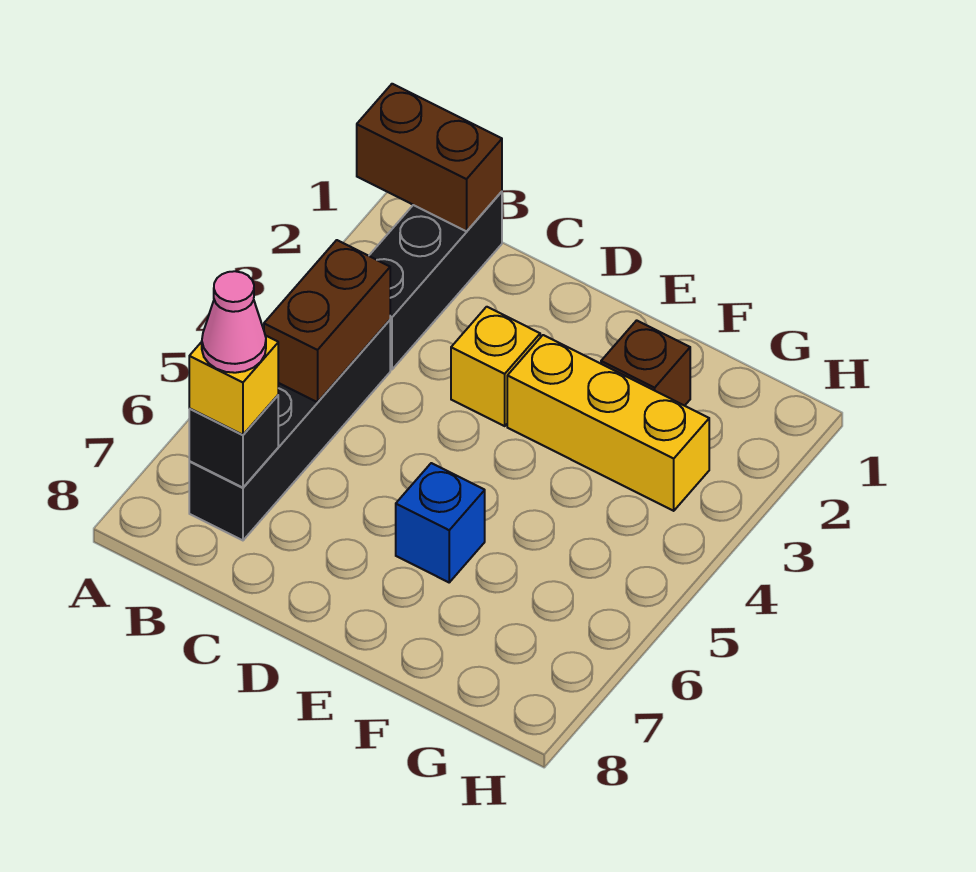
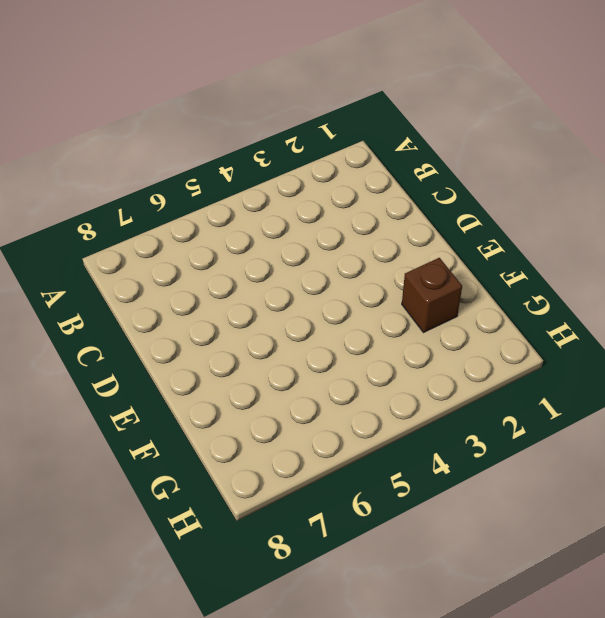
none -> black 1x3 brick [369,192,502,370]
none -> black 1x4 brick [189,320,390,540]

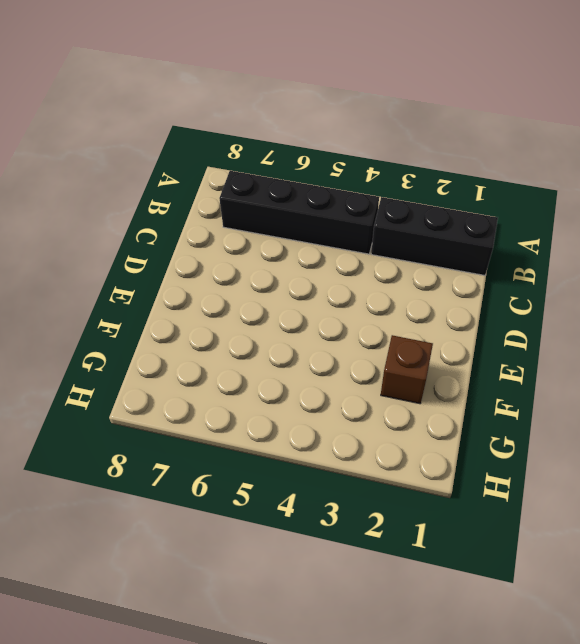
none -> yellow 1x1 brick [451,307,540,426]
none -> yellow 1x3 brick [507,335,709,511]

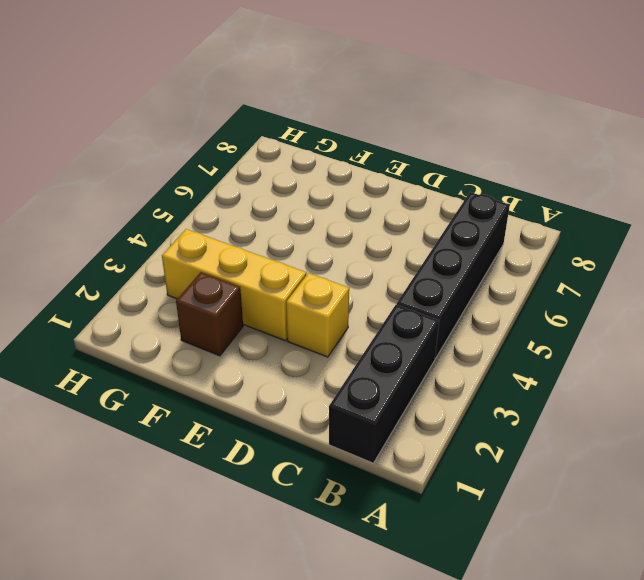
none -> blue 1x1 brick [396,463,485,582]
none -> brown 1x2 brick [357,84,502,231]

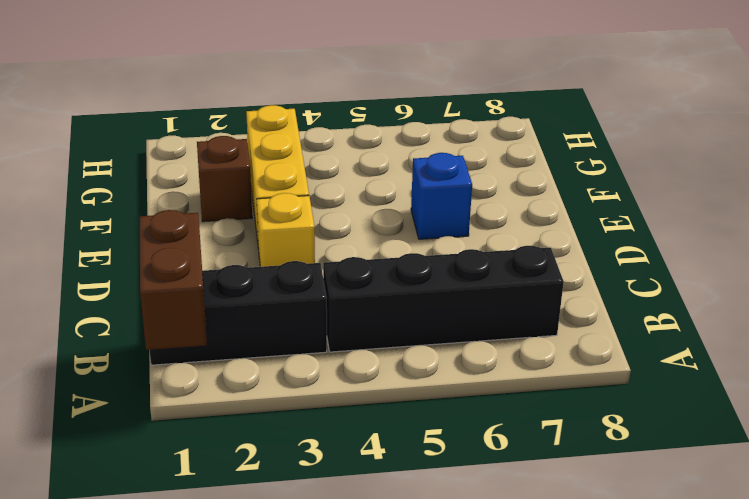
none -> brown 1x2 brick [264,240,390,402]
none -> black 1x1 brick [189,395,278,488]

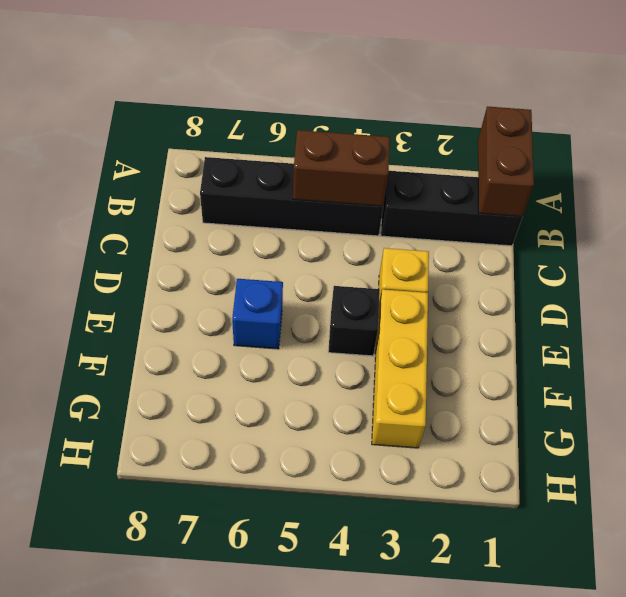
black 1x1 brick [328,286,380,356] -> black 1x1 brick moved to [189,395,278,488]
none -> brown 1x1 brick [601,320,690,406]
none -> yellow 1x1 brick [189,335,278,435]

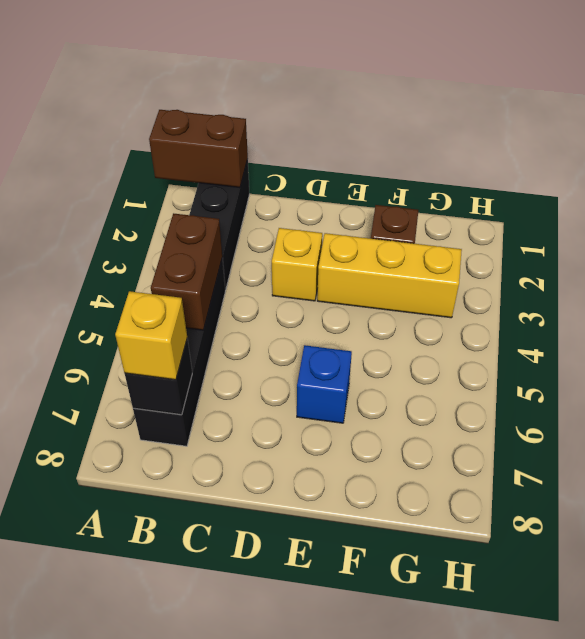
none -> pink 1x1 cone [202,271,266,373]

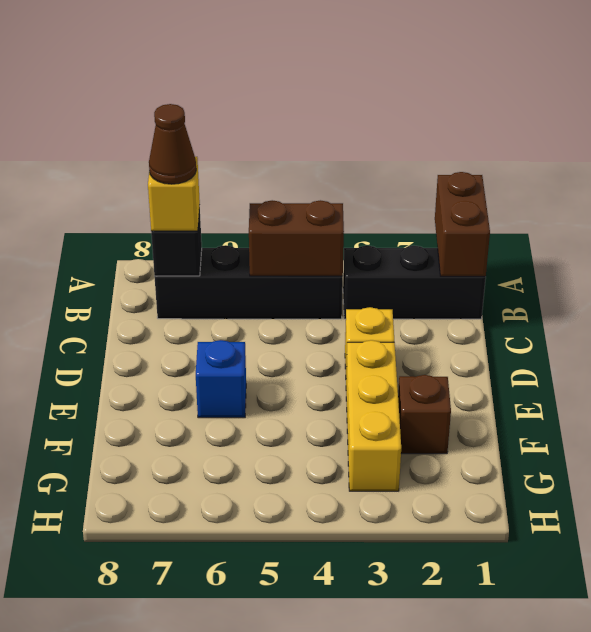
brown 1x1 cone [149,104,196,184] -> pink 1x1 cone [202,271,266,373]

